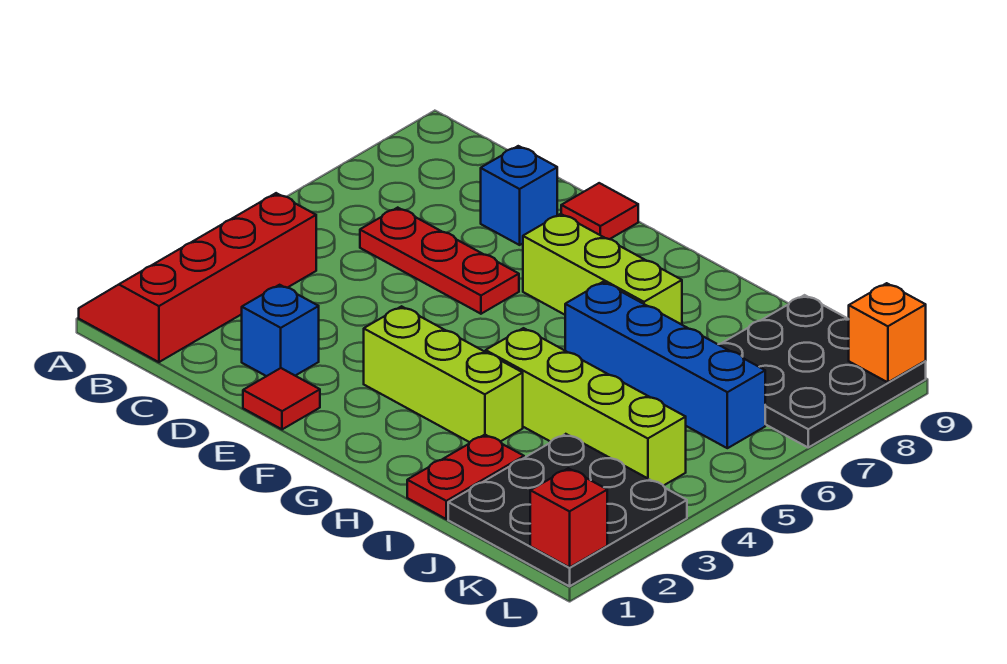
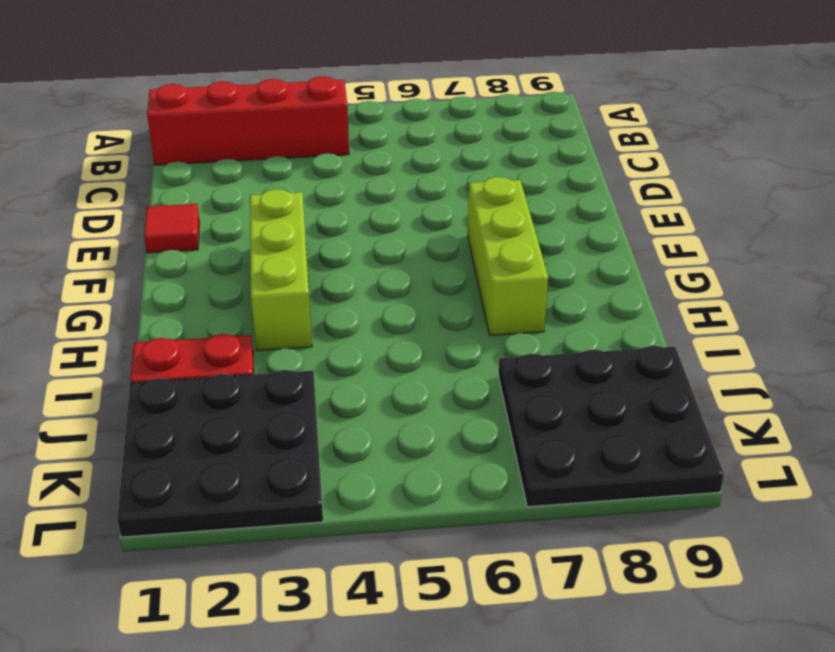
none -> red 1x3 plate [360,208,519,314]
none -> blue 1x1 brick [242,285,319,376]
none -> blue 1x1 brick [481,146,557,245]

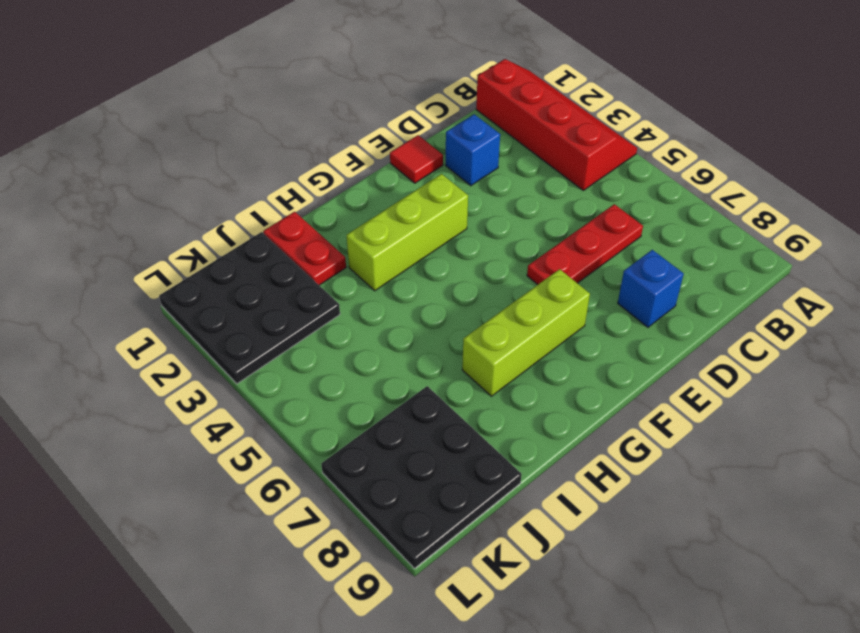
none -> red 1x1 tile [561,183,638,239]
none -> lime 1x4 brick [486,328,686,486]
none -> blue 1x4 brick [565,282,765,448]

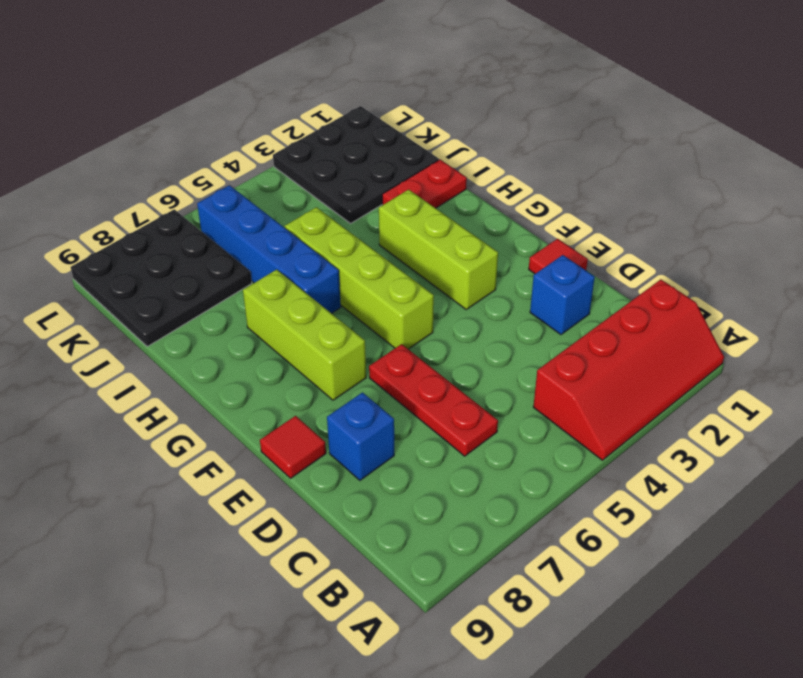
lime 1x4 brick [285,207,434,349] -> lime 1x4 brick moved to [486,328,686,486]
none -> red 1x1 brick [530,468,607,567]
none -> orange 1x1 brick [849,283,926,382]

